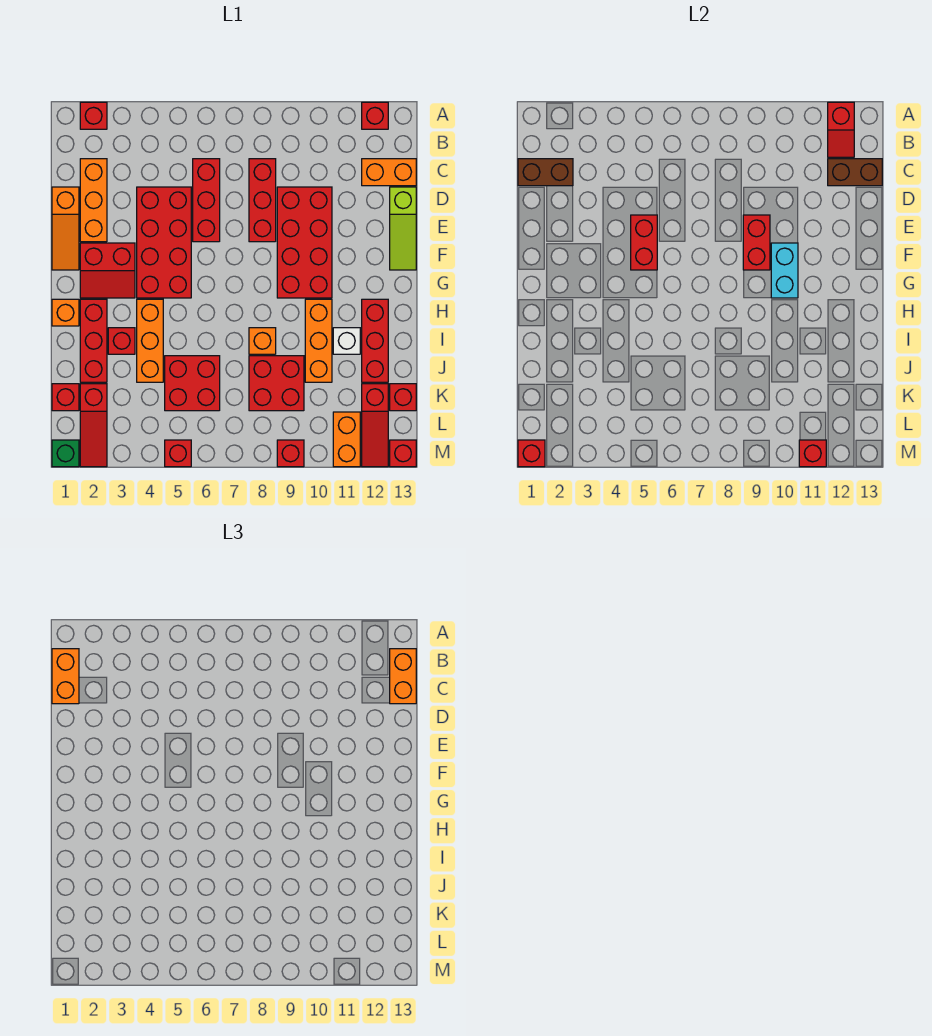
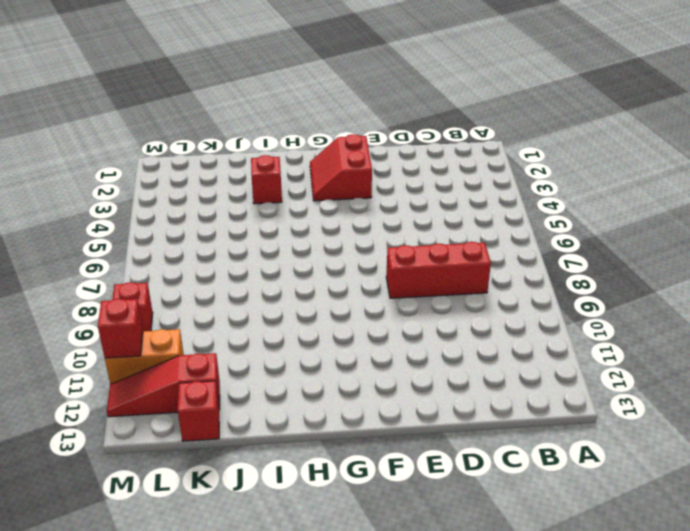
none -> red 1x1 brick [80,102,107,129]
none -> red 1x1 brick [362,102,388,129]
none -> orange 1x3 brick [80,159,107,242]
none -> red 1x3 brick [193,159,220,242]

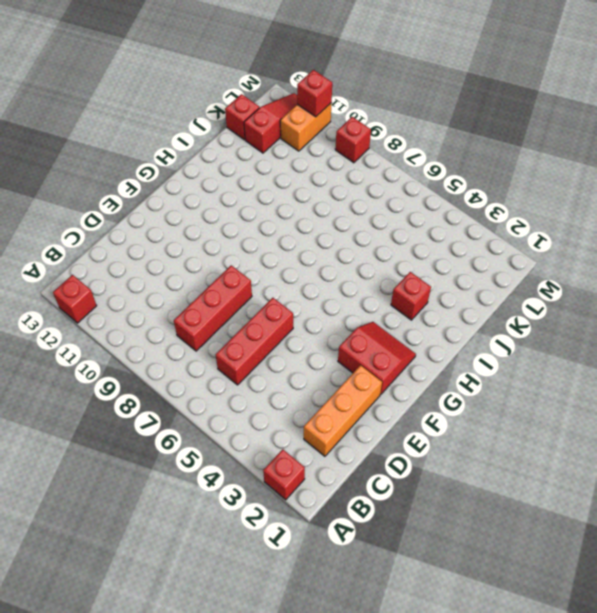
none -> orange 1x2 brick [362,159,416,186]
none -> orange 1x3 slope [52,187,79,270]
none -> red 2x4 brick [137,187,191,298]
none -> red 2x4 brick [277,187,332,298]

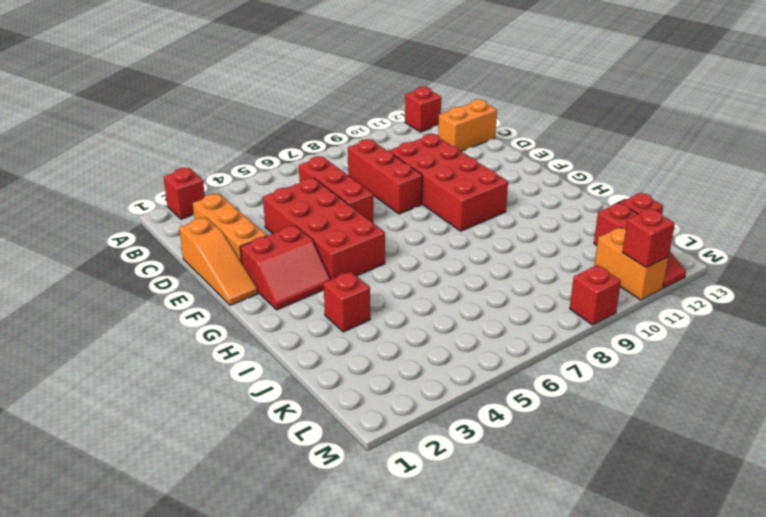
none -> lime 1x3 slope [390,187,416,270]
none -> orange 1x1 brick [52,299,79,326]
none -> red 1x3 brick [80,299,107,382]
none -> orange 1x3 brick [137,299,163,382]

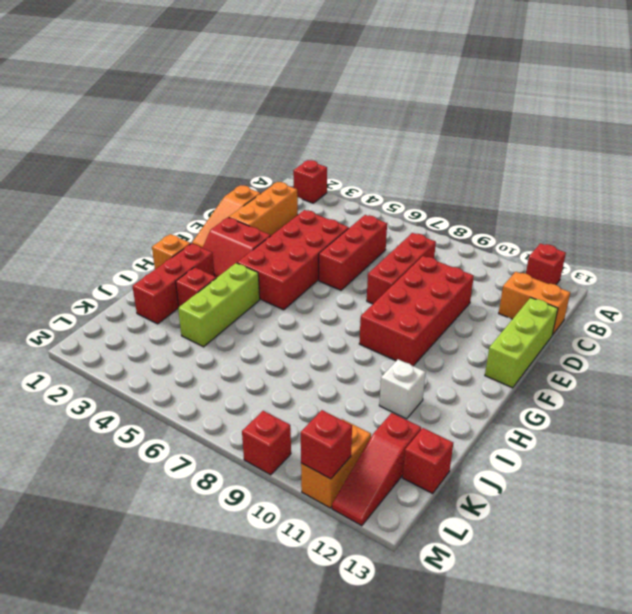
lime 1x3 brick [485,298,558,388] -> lime 1x3 slope [390,187,416,270]
lime 1x3 brick [178,263,260,347] -> orange 1x3 brick [137,299,163,382]
none -> orange 1x3 brick [305,299,332,382]
none -> red 1x3 brick [362,299,388,382]
none -> orange 1x1 brick [249,328,276,354]
none -> red 2x2 brick [165,356,220,411]

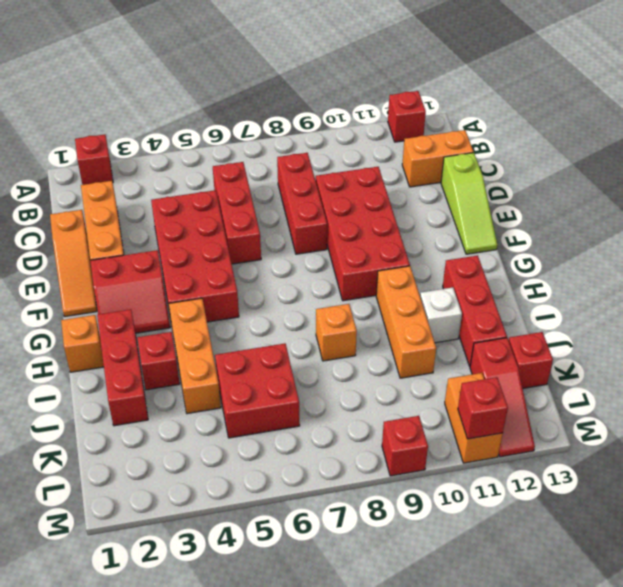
none -> red 2x2 brick [249,356,304,411]
none -> red 1x1 brick [52,384,79,411]
none -> red 1x3 slope [80,384,107,467]
none -> green 1x1 brick [52,440,79,467]

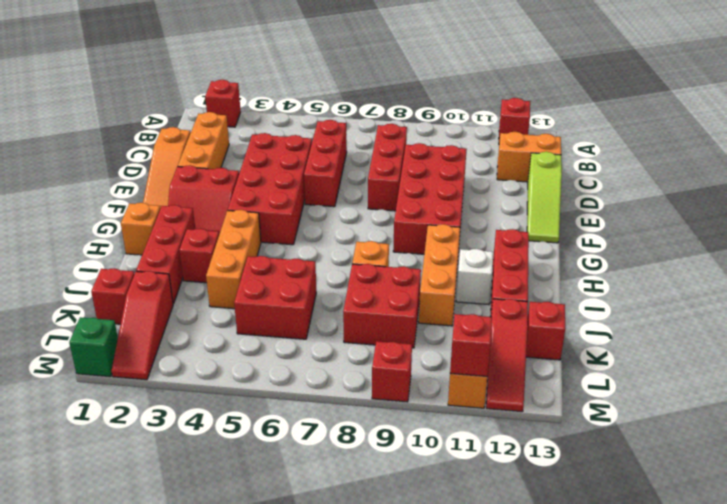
none -> red 1x1 brick [165,440,191,467]
none -> red 1x1 brick [390,440,416,467]
none -> red 1x2 slope [828,102,854,157]
none -> brown 1x2 brick [518,159,573,186]

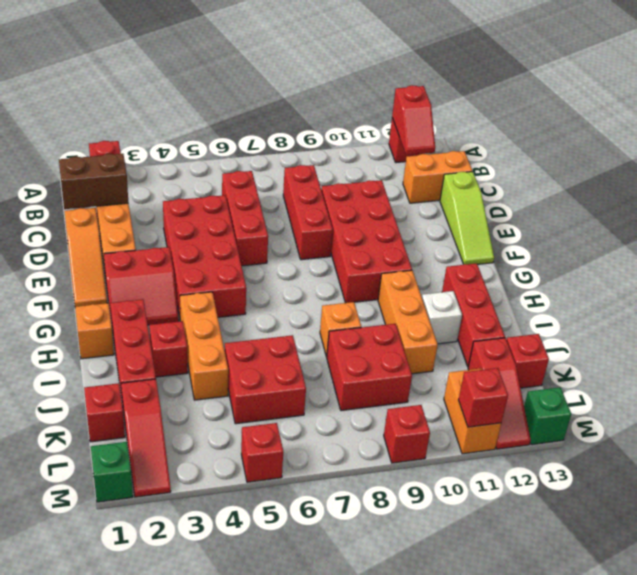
green 1x1 brick [524,387,571,445] -> red 1x1 brick [390,440,416,467]
none -> brown 1x2 brick [828,159,882,186]
none -> red 1x2 brick [631,215,657,270]
none -> red 1x2 brick [743,215,770,270]
none -> cyan 1x2 brick [771,243,798,298]

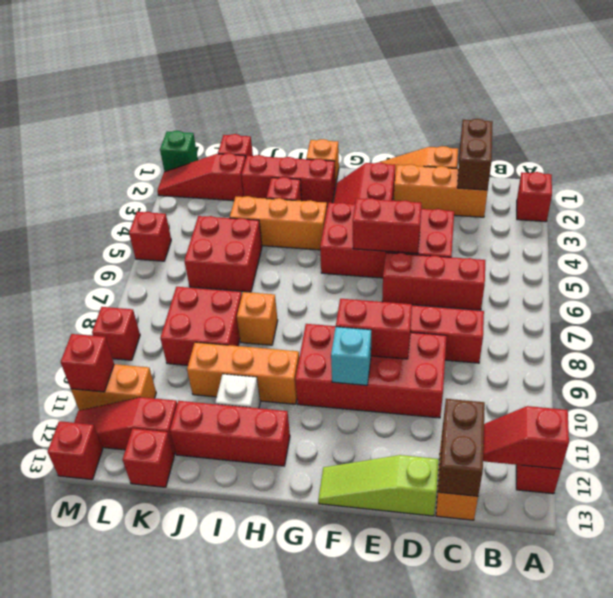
cyan 1x1 brick [331,327,371,385] -> cyan 1x2 brick [771,243,798,298]
none -> red 1x1 brick [518,440,545,467]
none -> orange 1x2 brick [52,649,79,704]
none -> orange 1x2 brick [390,649,416,704]

